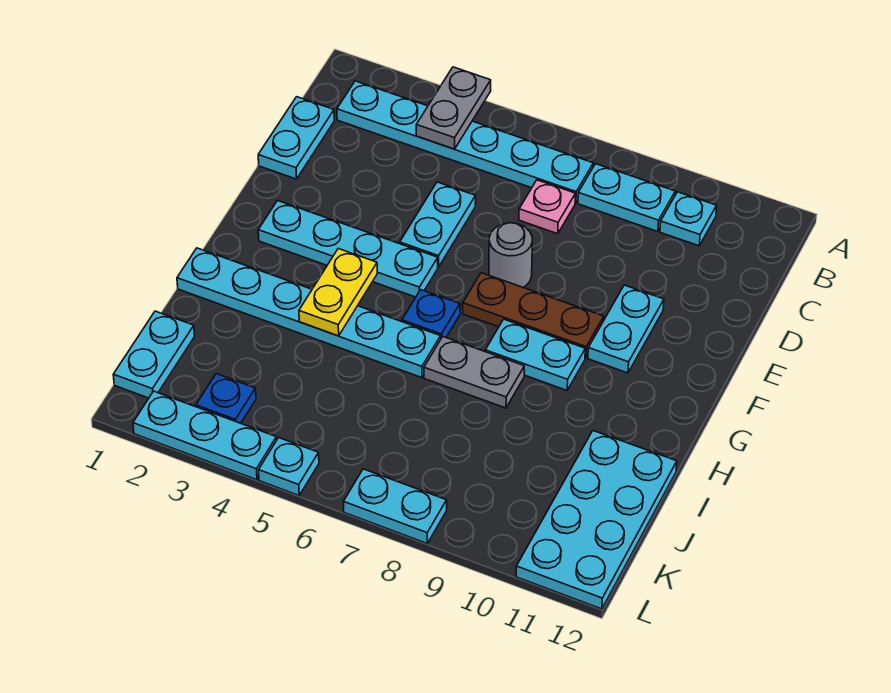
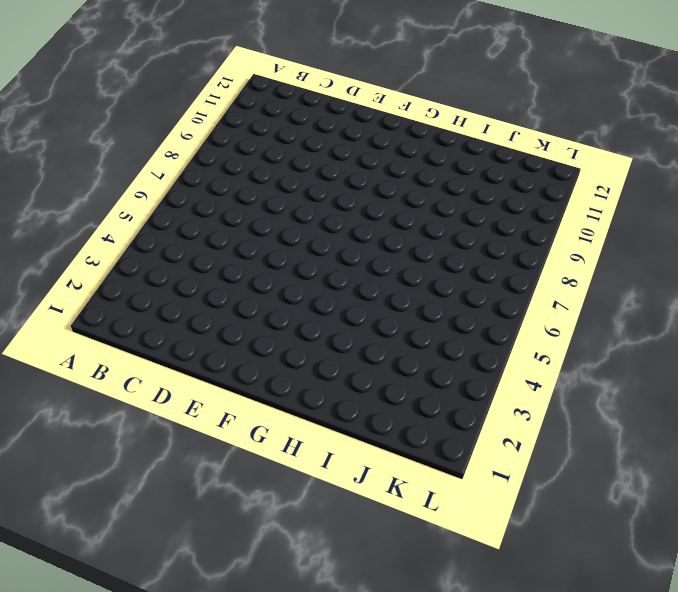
none -> cyan 1x6 plate [337,81,593,203]
none -> cyan 1x2 plate [578,164,675,231]
none -> cyan 1x1 plate [660,192,717,246]

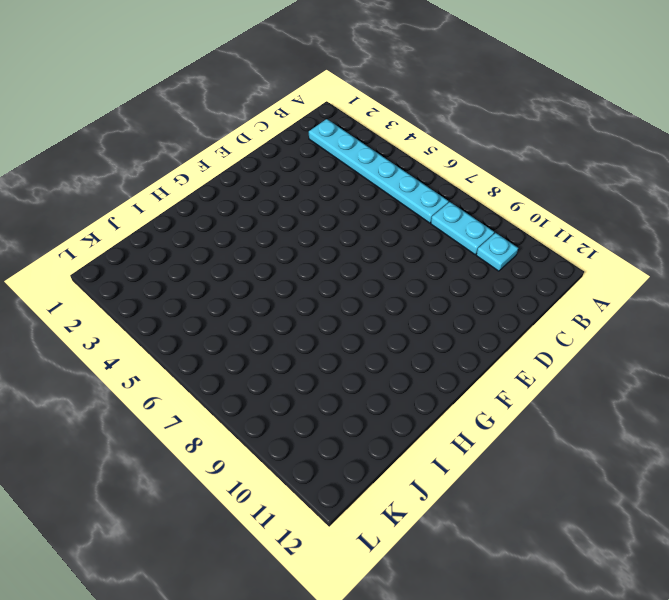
none -> cyan 1x2 plate [258,97,334,179]
none -> pink 1x1 plate [519,180,575,234]
none -> cyan 1x2 plate [400,182,476,267]

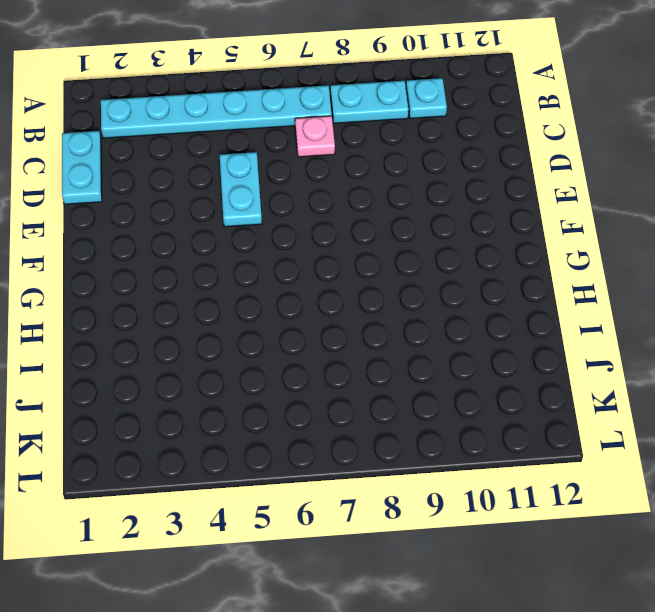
none -> grey 1x1 round brick [489,223,532,287]
none -> cyan 1x2 plate [588,285,664,373]
none -> cyan 1x4 plate [258,201,438,297]

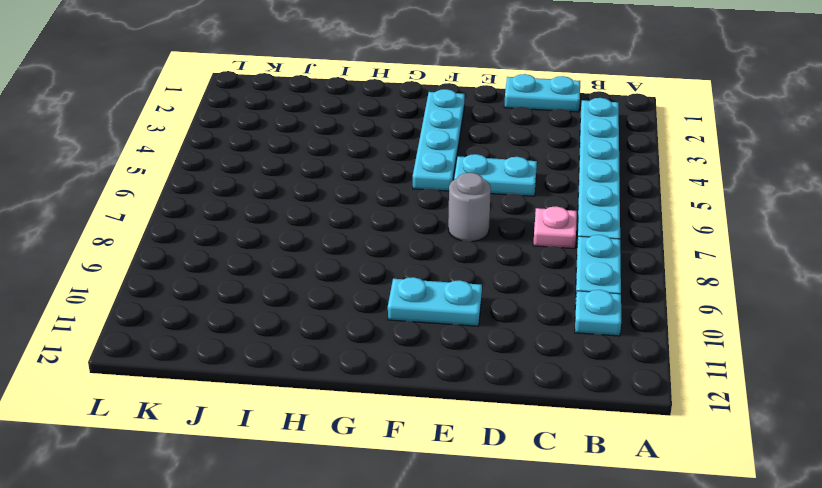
none -> brown 1x3 plate [463,273,604,358]
none -> blue 1x1 plate [402,290,460,338]
none -> cyan 1x2 plate [485,319,585,390]

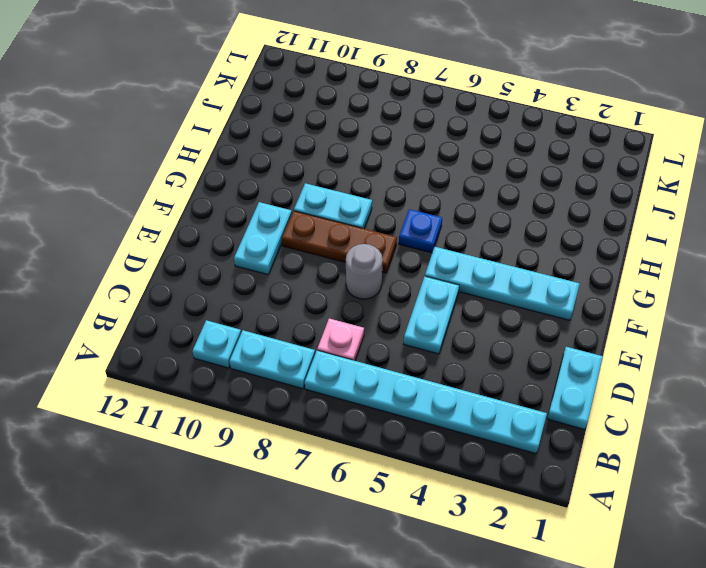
none -> cyan 1x6 plate [177,248,441,378]
none -> grey 1x2 plate [424,337,524,408]
none -> cyan 2x4 plate [516,431,677,609]

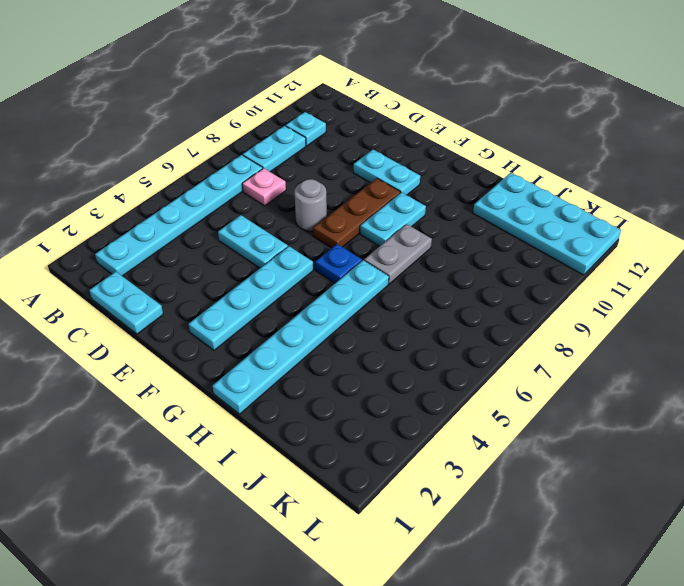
none -> cyan 1x2 plate [113,311,195,398]
none -> blue 1x1 plate [196,374,256,423]
none -> cyan 1x3 plate [133,391,277,480]

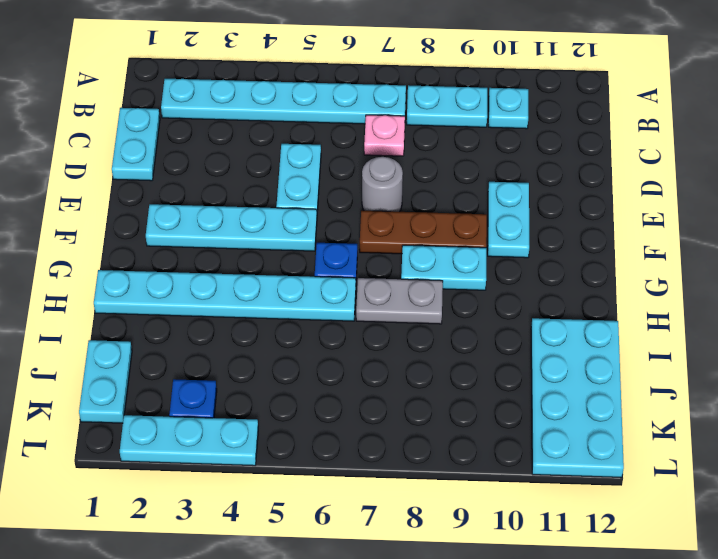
none -> cyan 1x1 plate [259,438,319,495]
none -> cyan 1x2 plate [343,469,447,543]
none -> grey 1x2 plate [416,67,491,149]

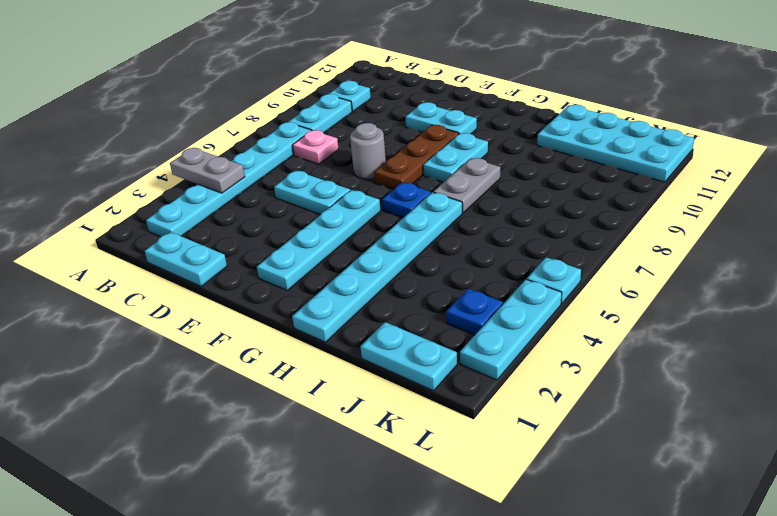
none -> cyan 1x2 plate [343,469,447,543]
none -> yellow 1x2 plate [299,249,377,336]

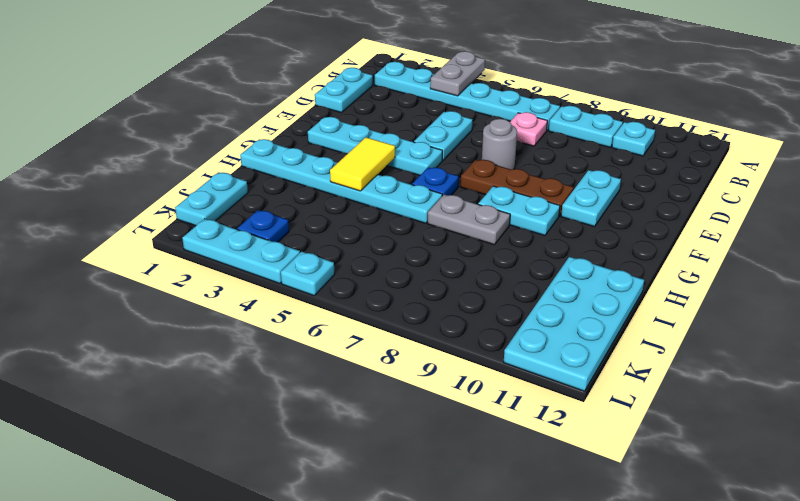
yellow 1x2 tile [330,137,395,191] -> yellow 1x2 plate [299,249,377,336]
none -> cyan 1x2 plate [343,469,447,543]

